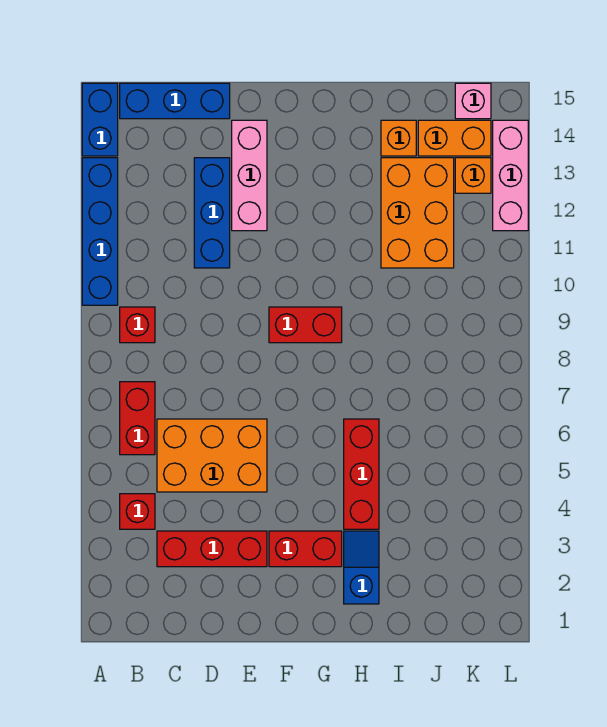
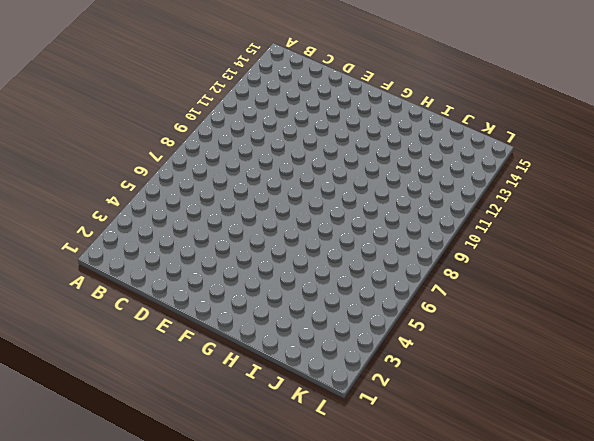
none -> blue 1x4 brick [82,158,118,305]
none -> blue 1x2 brick [82,83,118,156]
none -> red 1x1 brick [120,494,155,529]

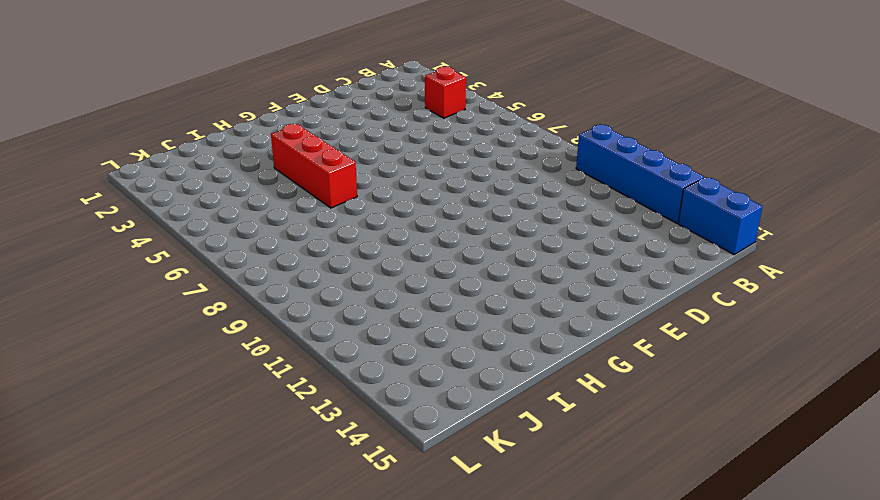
none -> red 1x2 brick [120,382,155,455]
none -> red 1x1 brick [120,307,155,343]
none -> blue 1x3 brick [120,83,230,119]

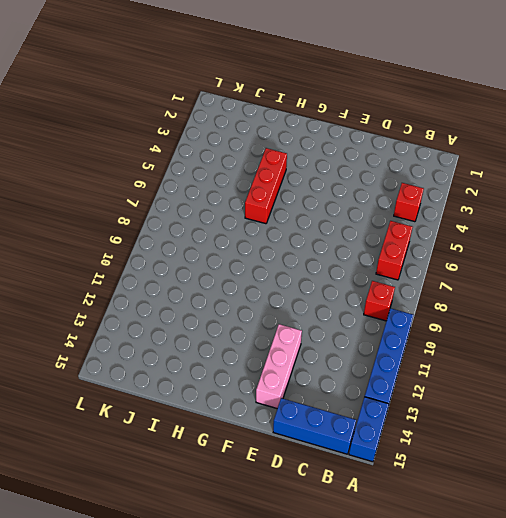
none -> red 1x3 brick [157,531,267,567]
none -> orange 2x3 brick [157,419,267,492]
none -> blue 1x3 brick [194,158,230,268]

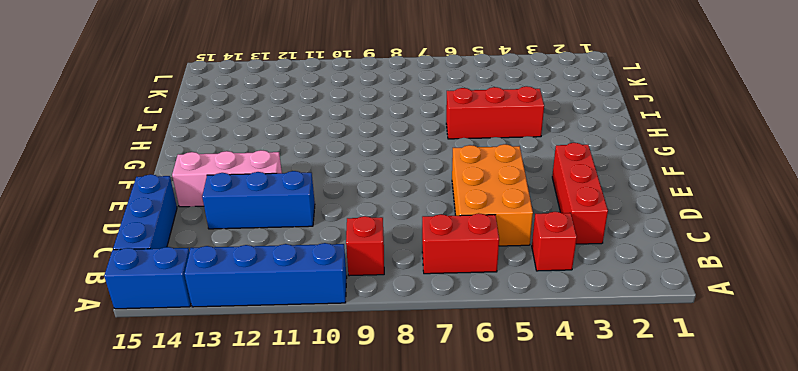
none -> red 1x2 brick [269,531,342,567]
none -> red 1x2 brick [269,307,342,343]
none -> blue 1x2 slope [344,531,379,604]

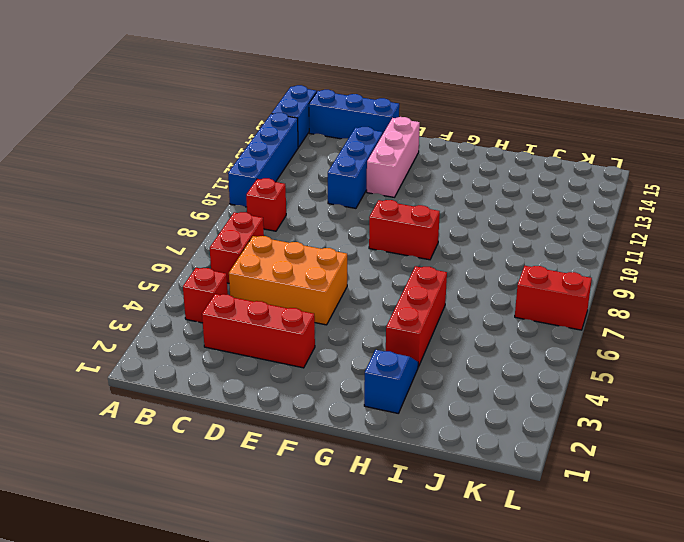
red 1x2 brick [515,266,592,330] -> red 1x2 brick moved to [269,531,342,567]
none -> orange 2x3 brick [381,158,454,268]
none -> orange 1x1 brick [381,120,416,156]
none -> orange 1x2 brick [418,120,491,156]

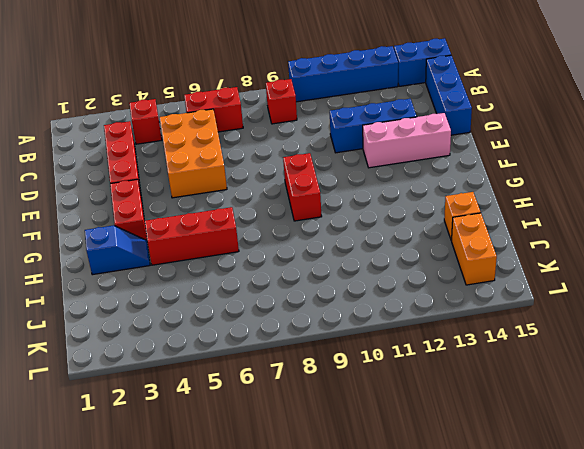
none -> orange 2x3 brick [381,158,454,268]
none -> orange 1x1 brick [455,158,491,193]
none -> pink 1x1 brick [455,83,491,119]

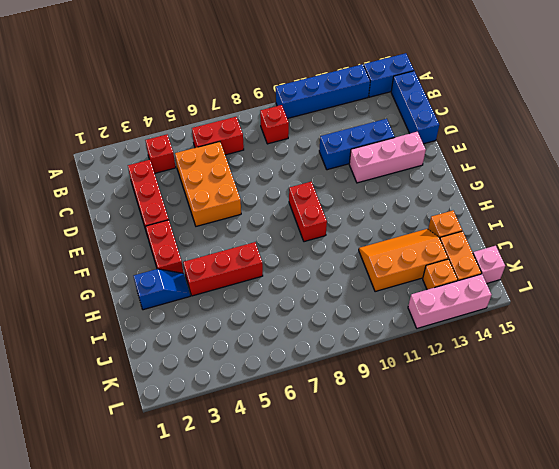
orange 2x3 slope [359,229,448,292] -> orange 2x3 brick [381,158,454,268]

